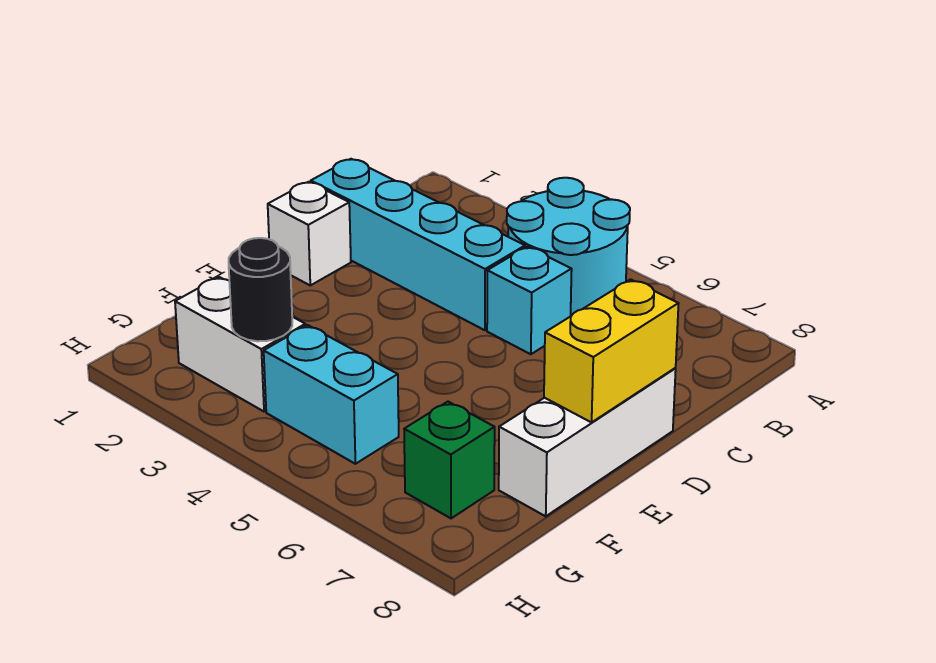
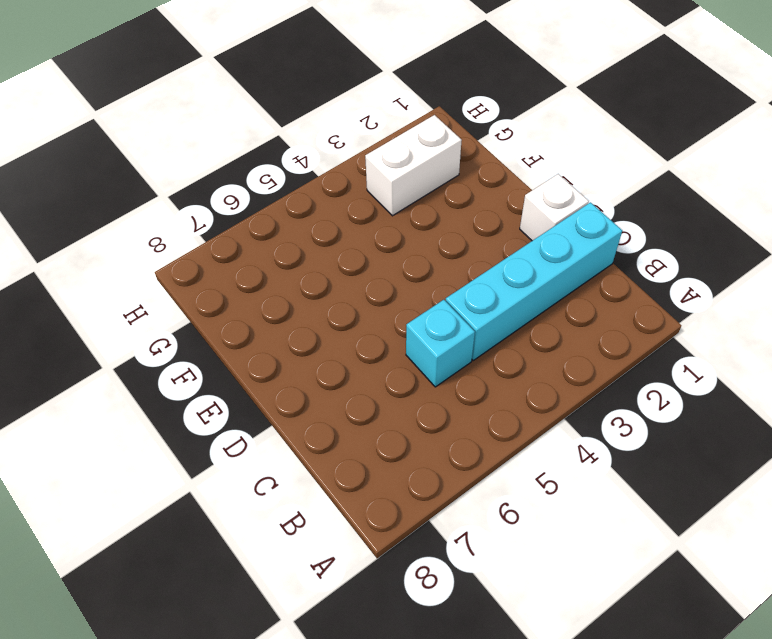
none -> cyan 2x2 round brick [507,178,630,315]
none -> white 1x3 brick [499,368,676,516]

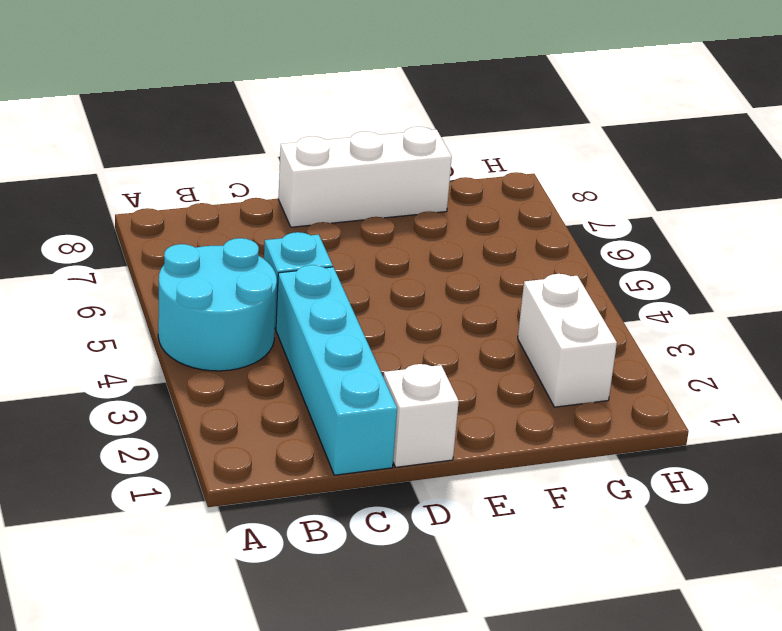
none -> cyan 1x2 brick [264,325,399,464]
none -> green 1x1 brick [404,402,495,518]

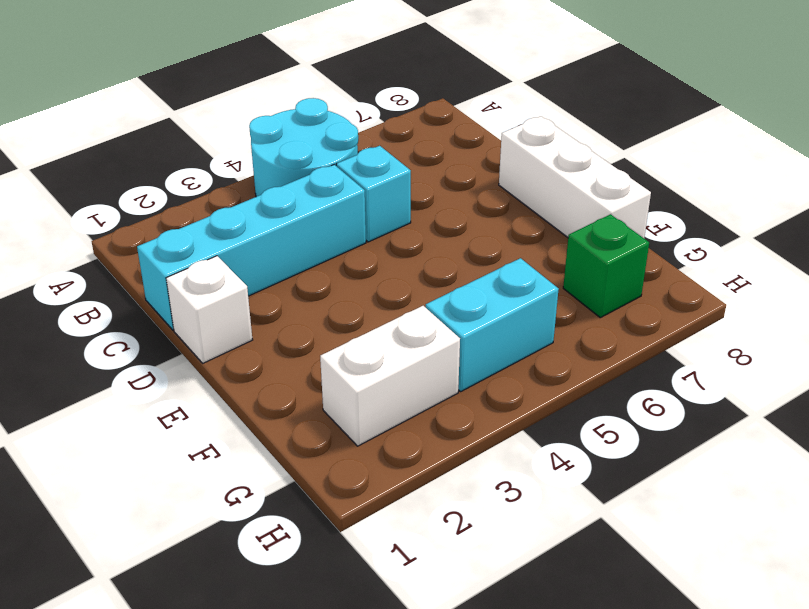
none -> yellow 1x2 brick [544,279,679,422]
none -> black 1x1 round brick [229,238,292,341]

